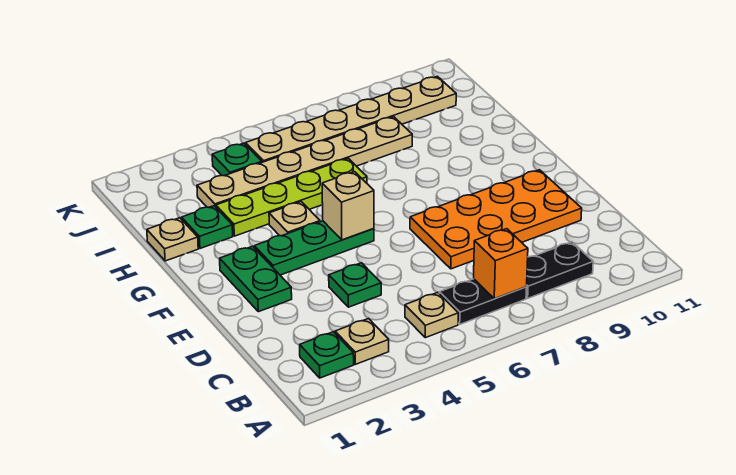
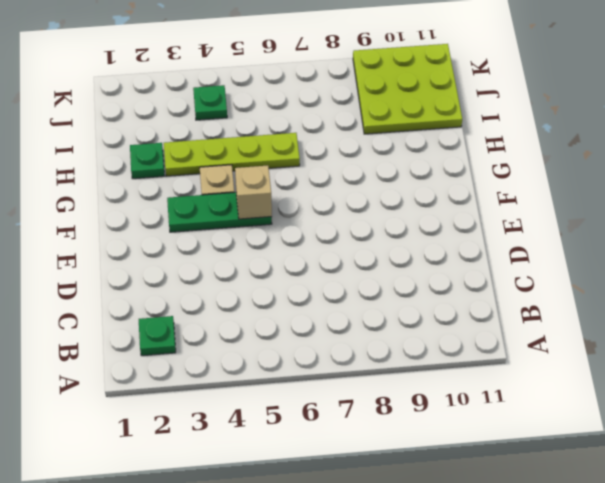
lime 3x3 plate [353,44,462,134] -> tan 1x6 plate [246,76,456,162]
none -> tan 1x1 plate [335,318,389,364]
none -> tan 1x1 plate [405,292,458,338]
none -> black 1x2 plate [439,279,527,324]

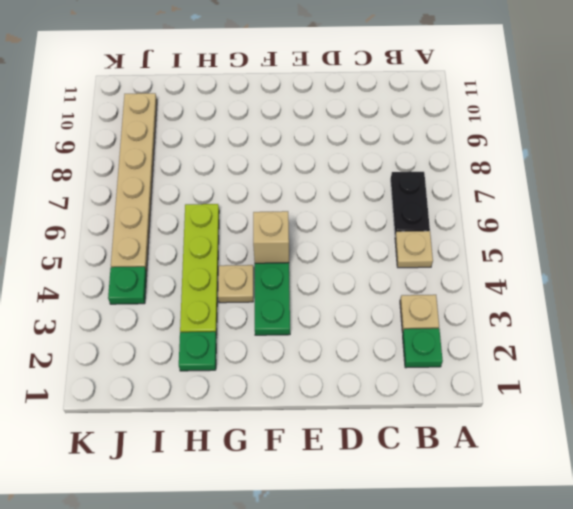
none -> black 1x2 plate [526,242,593,298]
none -> green 1x1 plate [329,263,381,307]
none -> orange 2x4 plate [410,170,582,269]

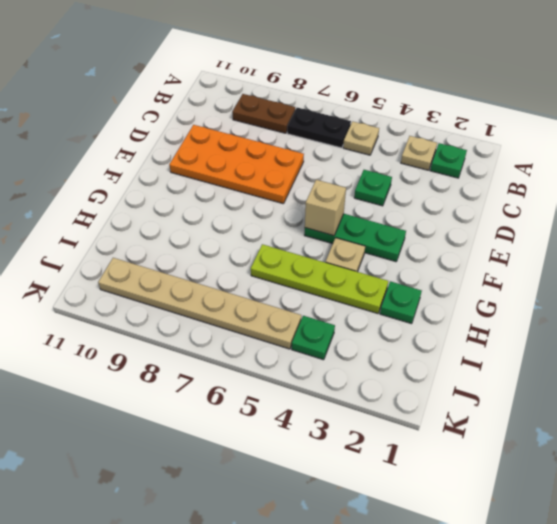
brown 1x2 plate [233,94,295,133] -> black 1x2 plate [526,242,593,298]
none -> green 1x2 plate [220,246,292,312]
none -> tan 1x1 plate [147,218,198,261]
none -> tan 1x6 plate [197,117,412,207]

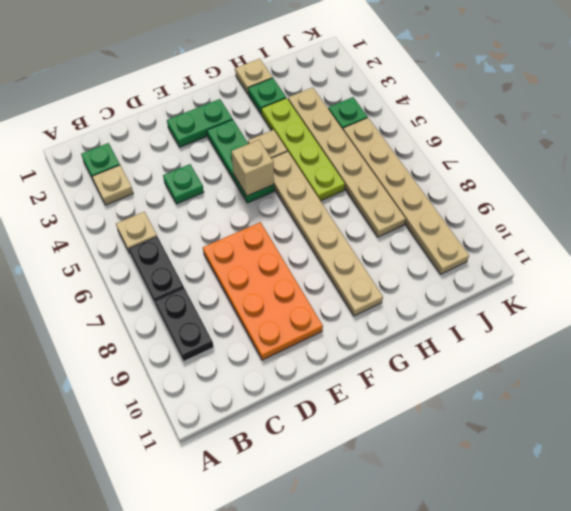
tan 1x6 plate [271,151,383,316] -> none
none -> orange 1x1 brick [474,229,528,299]

